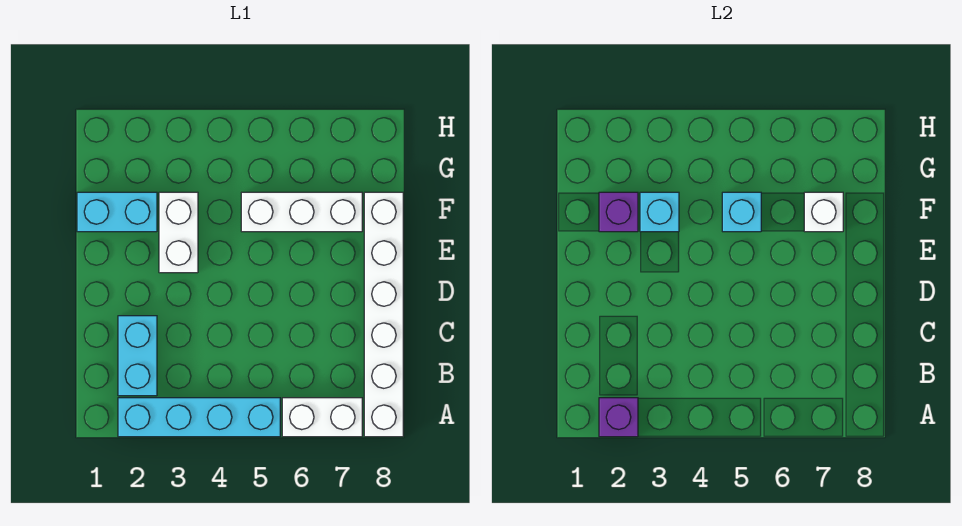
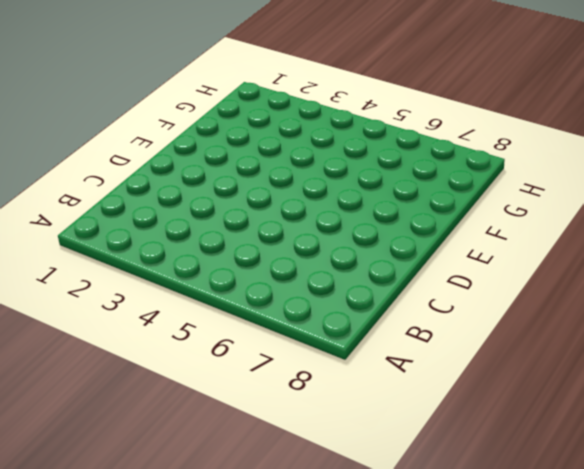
none -> cyan 1x4 brick [118,398,280,437]
none -> white 1x2 brick [282,398,362,437]
none -> white 1x6 brick [364,192,403,437]

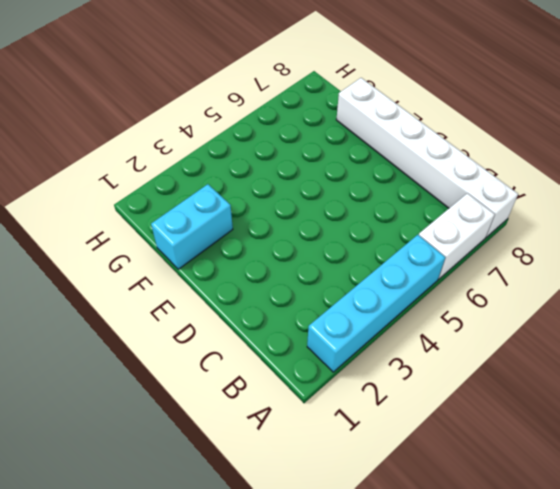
none -> cyan 1x2 brick [118,316,157,396]
none -> white 1x2 brick [159,192,198,273]
none -> white 1x3 brick [241,192,362,232]

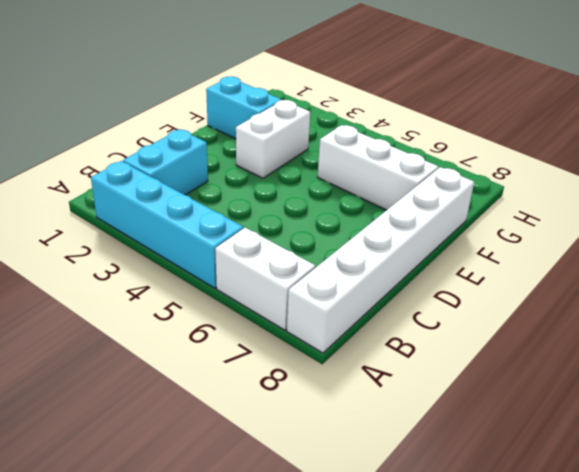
none -> purple 1x1 brick [599,398,638,437]
none -> purple 1x1 brick [599,192,638,232]
none -> cyan 1x1 brick [640,192,679,232]

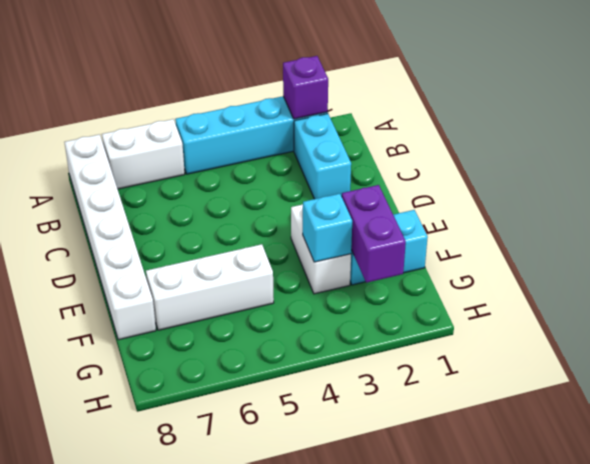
purple 1x2 brick [342,185,406,283] -> purple 1x1 brick [599,192,638,232]
none -> cyan 1x1 brick [722,192,761,232]
none -> white 1x1 brick [804,192,843,232]

